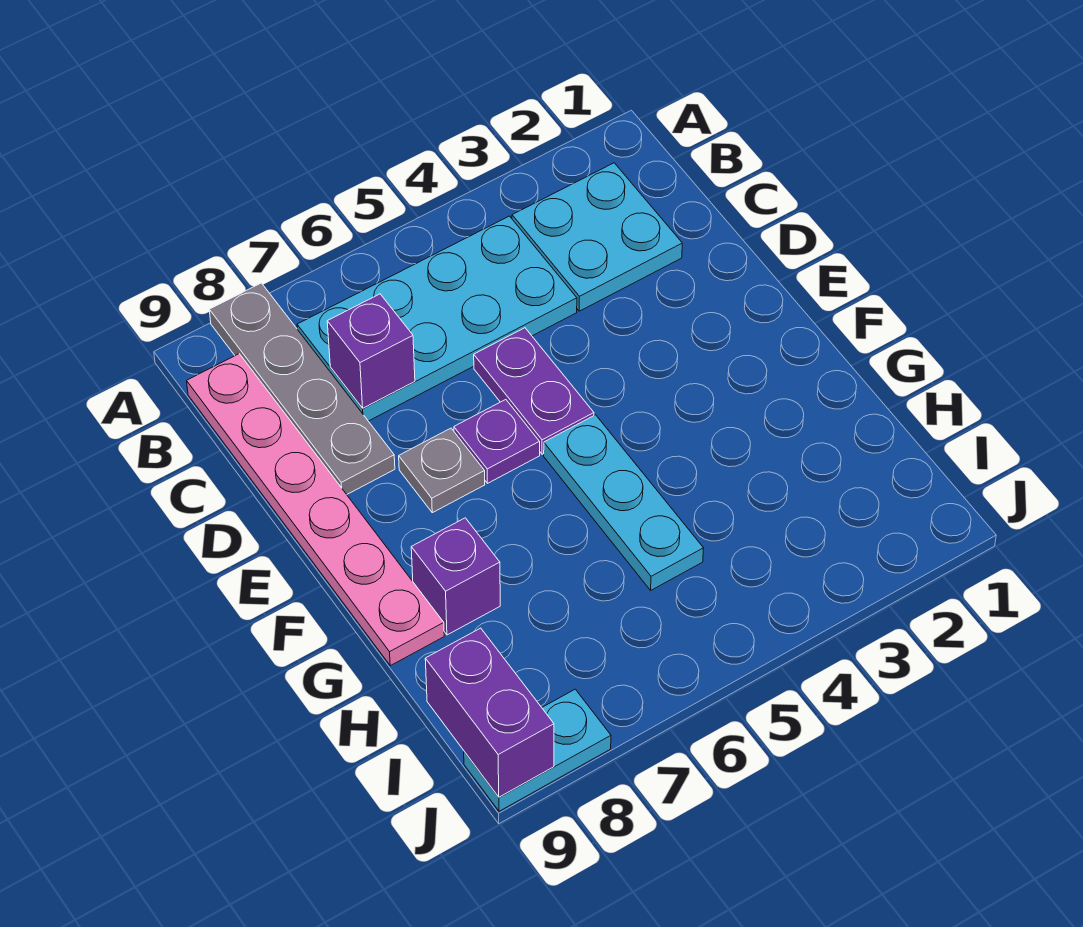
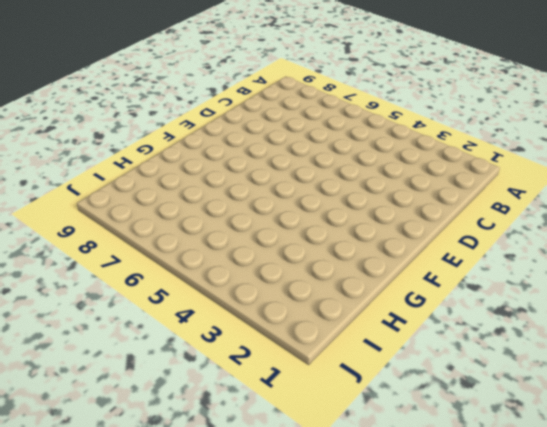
none -> grey 1x4 plate [209,283,395,494]
none -> cyan 2x2 plate [512,163,682,311]
none -> cyan 2x4 plate [297,216,577,421]

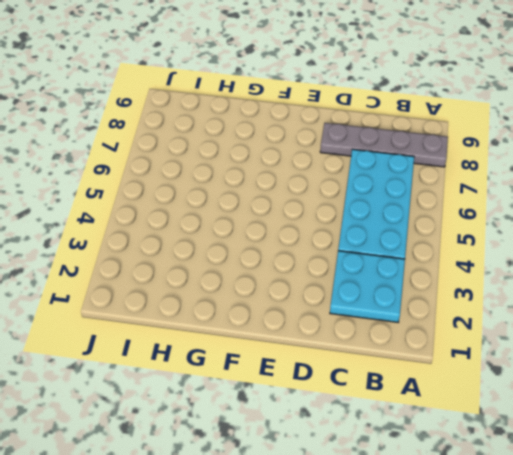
none -> pink 1x6 plate [187,354,444,666]
none -> purple 1x2 plate [474,328,594,454]
none -> purple 1x1 plate [454,400,540,483]

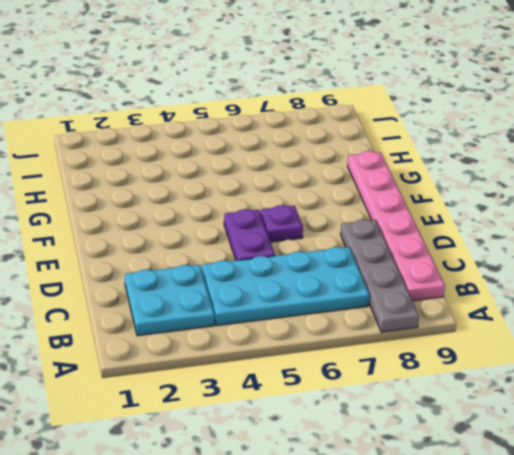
none -> grey 1x1 plate [399,428,485,513]
none -> cyan 1x3 plate [544,415,704,590]
none -> purple 1x1 brick [411,518,500,635]

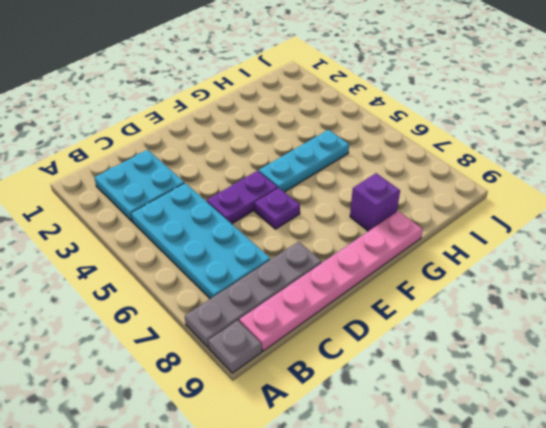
grey 1x1 plate [208,320,262,373] -> grey 1x1 plate moved to [399,428,485,513]
none -> cyan 1x2 plate [464,689,611,811]
none -> purple 1x1 brick [327,294,415,408]
none -> purple 1x2 brick [425,628,554,797]

